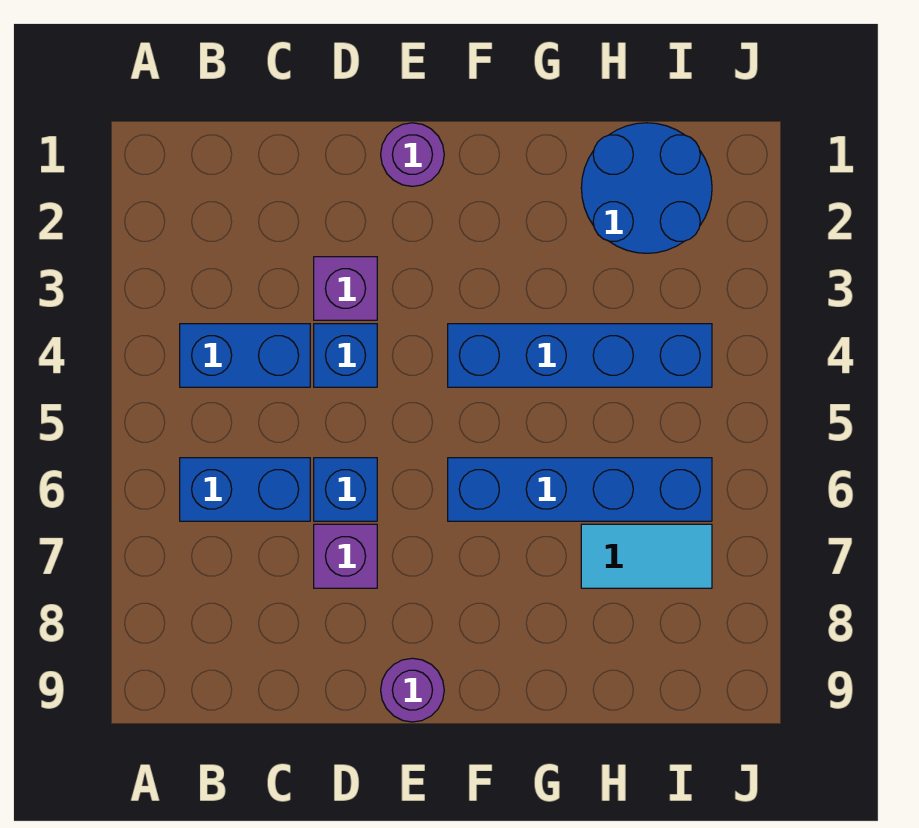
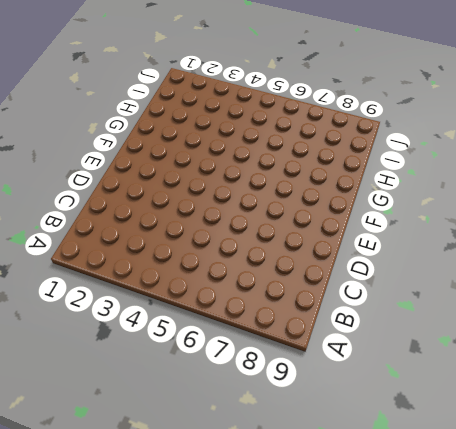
none -> blue 1x2 brick [180,324,310,387]
none -> blue 1x2 brick [180,458,310,521]
none -> purple 1x1 brick [314,257,377,320]

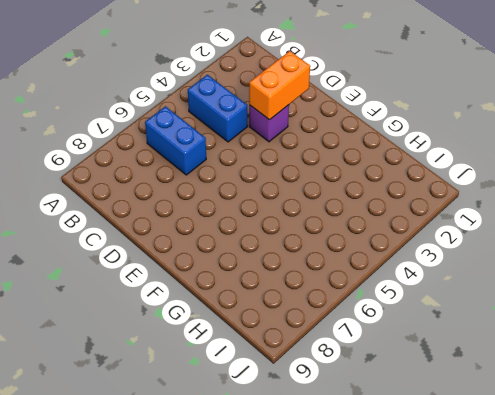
orange 1x2 brick [249,51,310,120] -> none
none -> blue 1x1 brick [314,324,377,387]
none -> blue 1x1 brick [314,458,377,521]
none -> purple 1x1 brick [314,524,377,588]

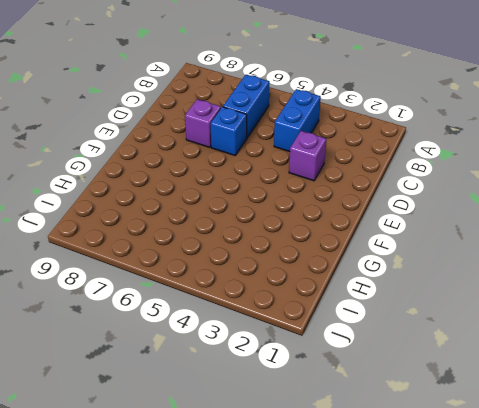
none -> blue 1x1 brick [314,324,377,387]
none -> purple 1x1 round brick [381,123,444,186]
none -> purple 1x1 round brick [381,658,444,722]

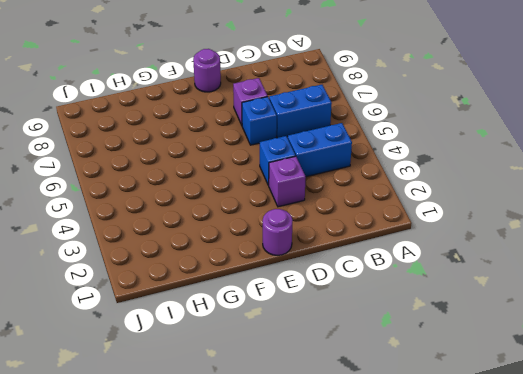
none -> blue 1x4 brick [448,324,712,387]
none -> blue 1x4 brick [448,458,712,521]
none -> blue 2x2 round brick [581,123,712,253]

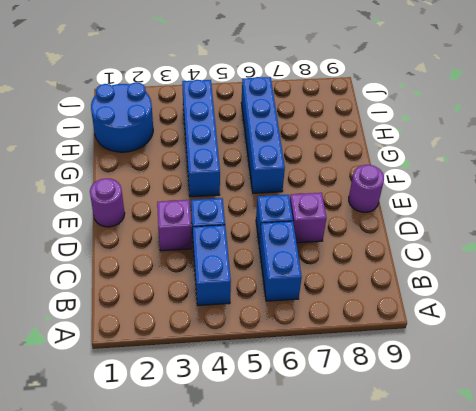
none -> cyan 1x2 tile [581,524,712,588]

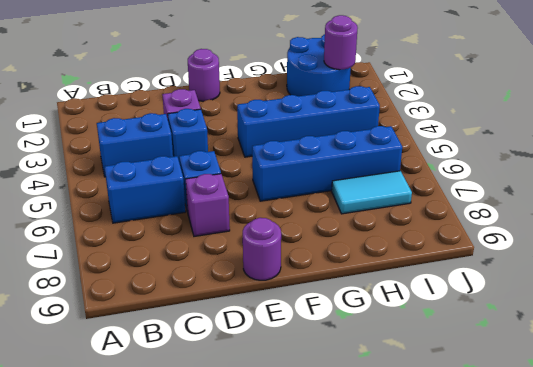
purple 1x1 round brick [324,15,358,70] -> none

